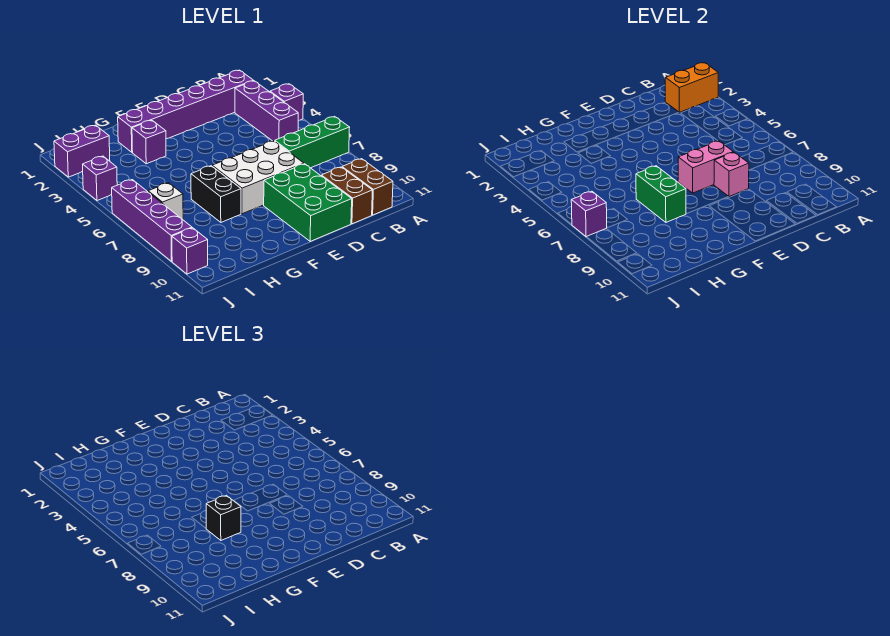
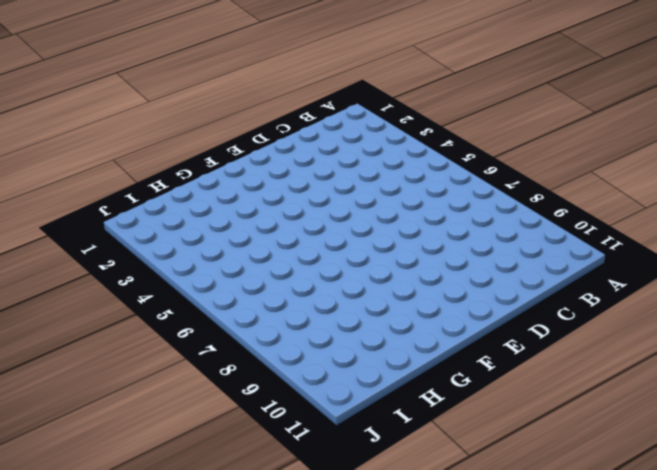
none -> purple 1x1 brick [270,84,303,121]
none -> green 1x3 brick [275,116,350,168]
none -> purple 1x6 brick [118,70,254,152]

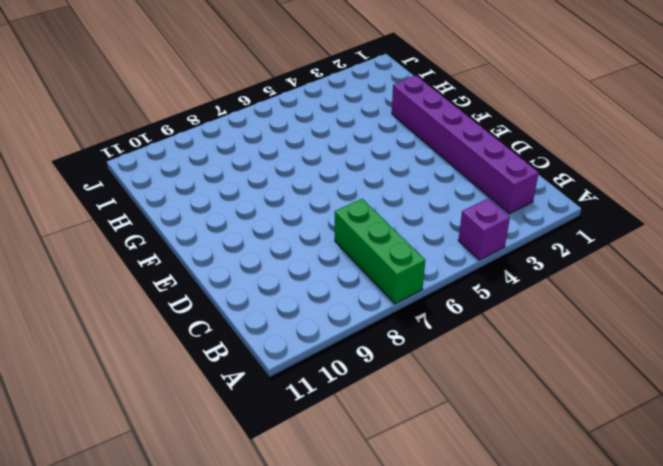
none -> purple 1x3 brick [235,81,298,141]
none -> brown 1x2 brick [342,159,393,215]
none -> brown 1x2 brick [321,167,372,224]

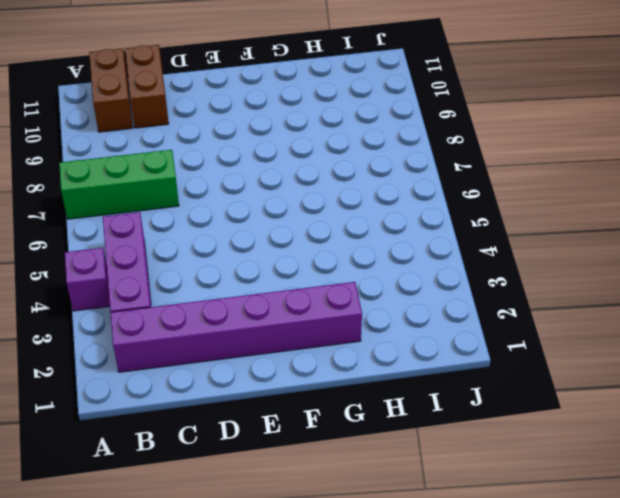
none -> white 2x3 brick [212,141,304,214]
none -> green 2x3 brick [264,164,352,242]
none -> purple 1x1 brick [132,120,166,164]

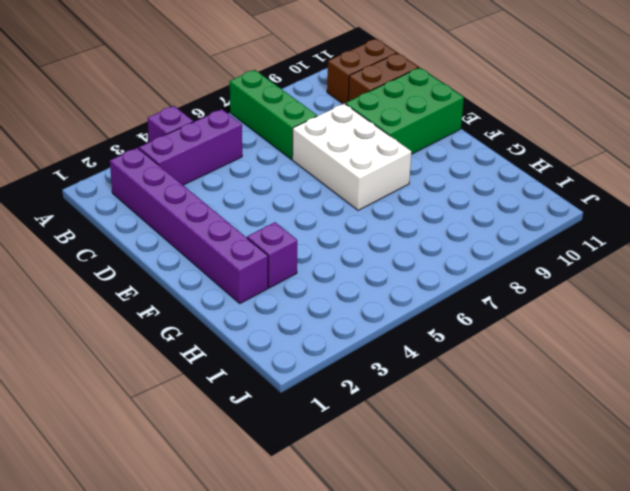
none -> black 1x2 brick [191,166,241,222]
none -> purple 1x2 brick [54,125,110,177]
none -> white 1x1 brick [148,183,183,219]

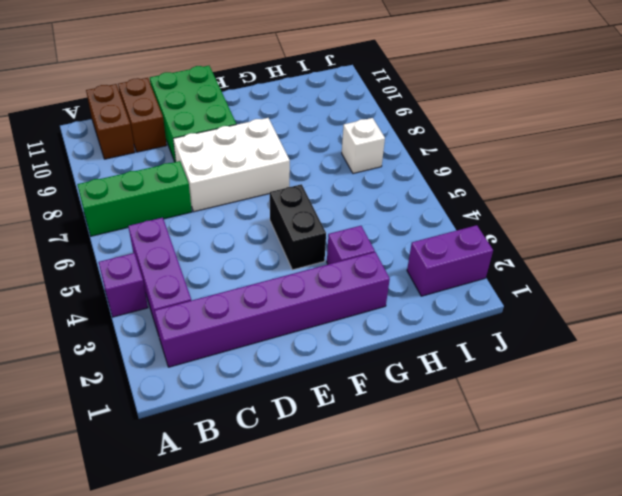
black 1x2 brick [270,184,326,270] -> black 1x2 brick moved to [191,166,241,222]
none -> purple 1x1 brick [83,156,117,201]
none -> purple 1x4 brick [112,180,192,262]
none -> purple 1x1 brick [172,228,208,274]

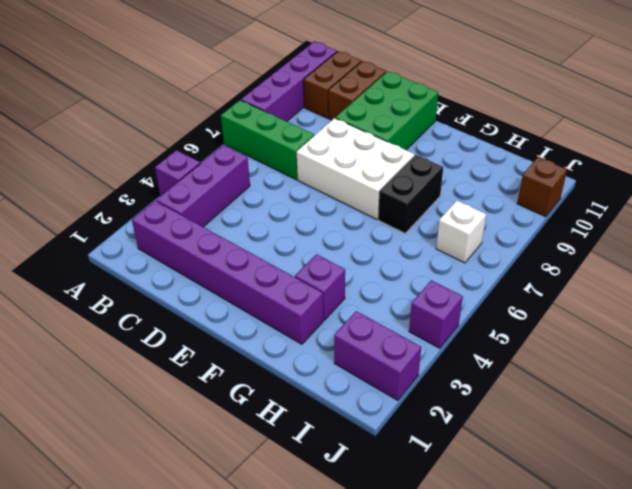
purple 1x4 brick [241,41,337,121] -> purple 1x4 brick moved to [112,180,192,262]
brown 1x1 brick [517,157,567,217] -> purple 1x1 brick [172,228,208,274]
none -> orange 1x2 brick [665,63,718,112]
none -> pink 1x2 brick [678,141,733,193]
none -> pink 1x1 brick [714,152,749,197]

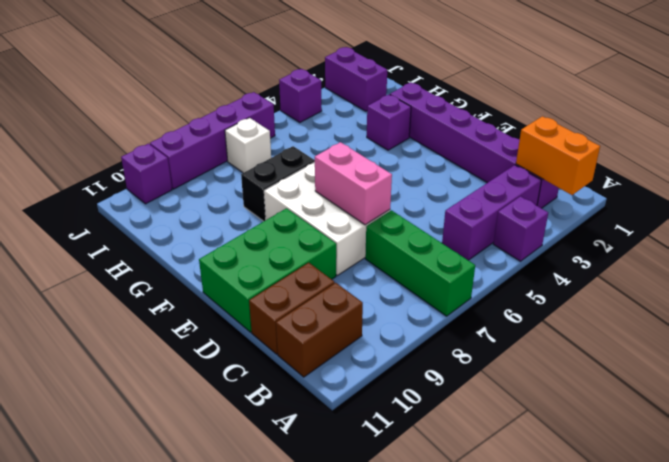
none -> pink 1x1 brick [714,152,749,197]
none -> green 1x2 brick [636,166,686,222]
none -> purple 1x1 brick [571,191,607,237]

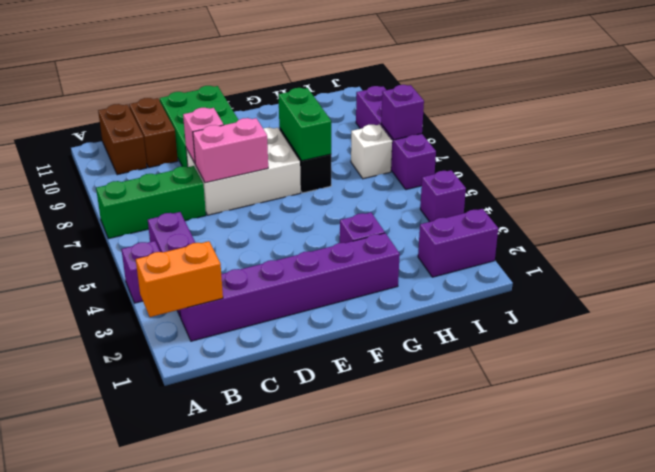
none -> purple 1x1 brick [172,228,208,274]
none -> black 1x1 brick [206,495,241,540]

